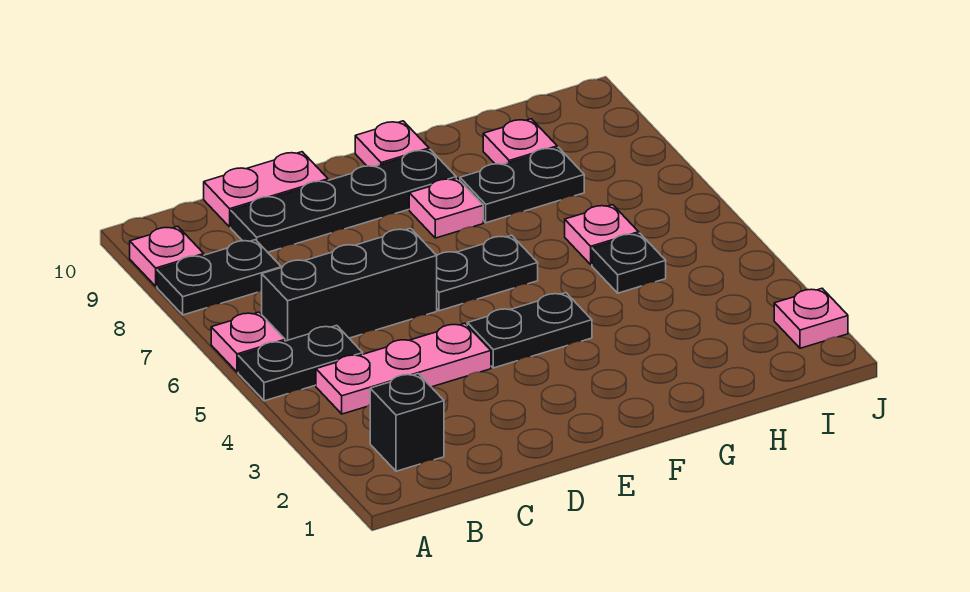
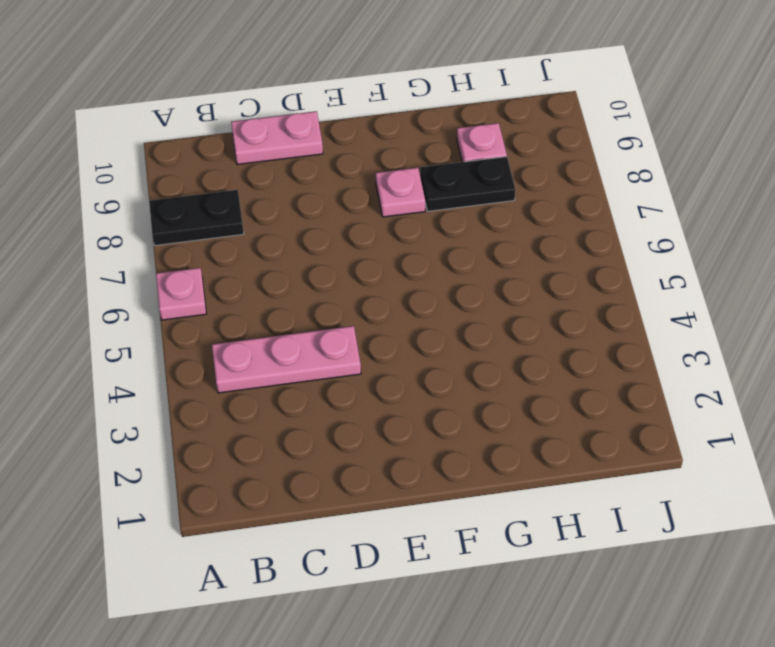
none -> black 1x2 plate [238,326,363,401]
none -> pink 1x1 plate [130,226,204,286]
none -> black 1x1 brick [370,374,444,471]

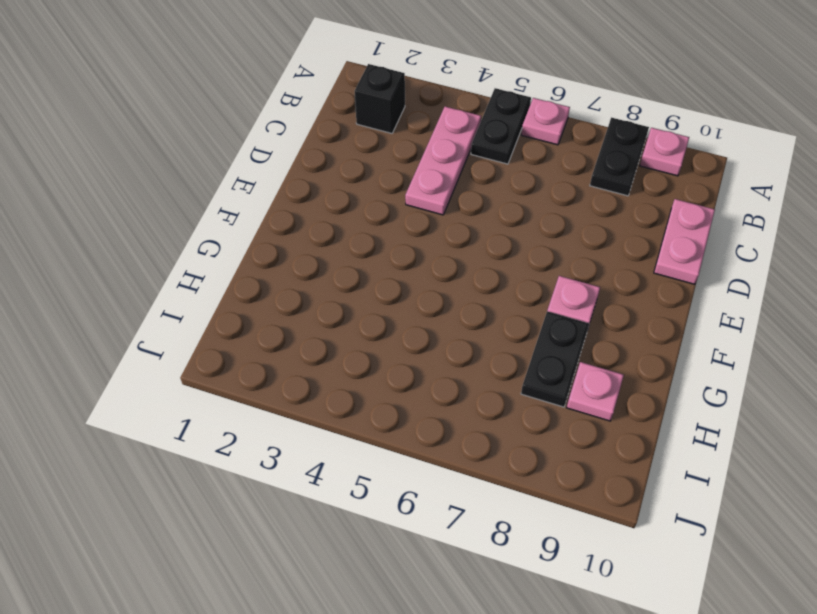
none -> black 1x3 brick [262,228,437,341]
none -> black 1x4 plate [231,150,456,252]
none -> black 1x2 plate [467,293,592,368]

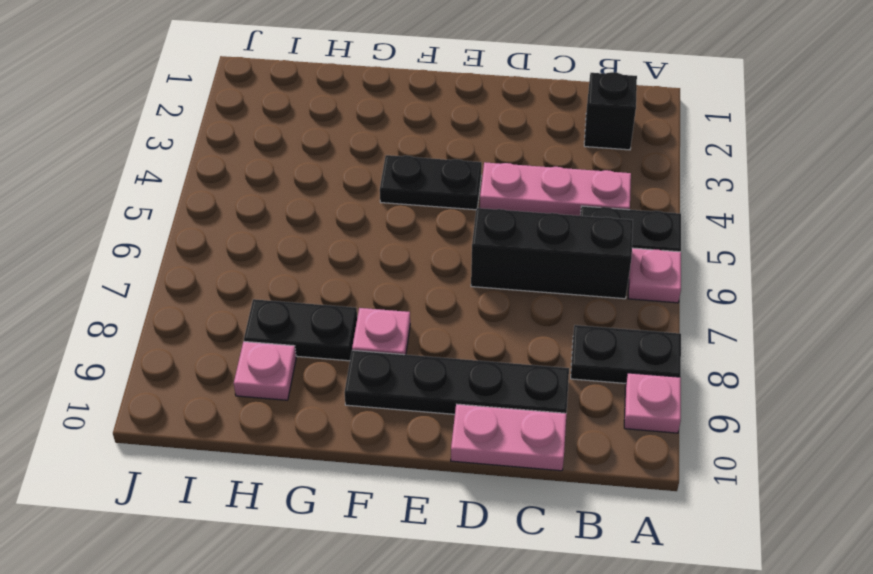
none -> black 1x2 plate [437,235,538,311]
none -> pink 1x1 plate [355,121,429,167]
none -> black 1x1 plate [592,233,666,293]

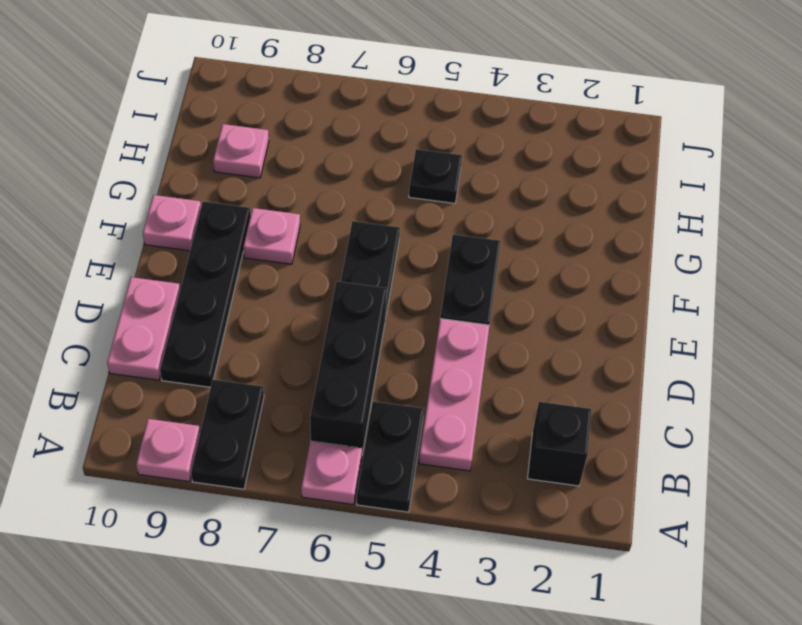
none -> black 1x2 plate [460,147,584,223]
none -> pink 1x1 plate [565,205,639,264]
none -> pink 1x1 plate [774,288,848,348]

